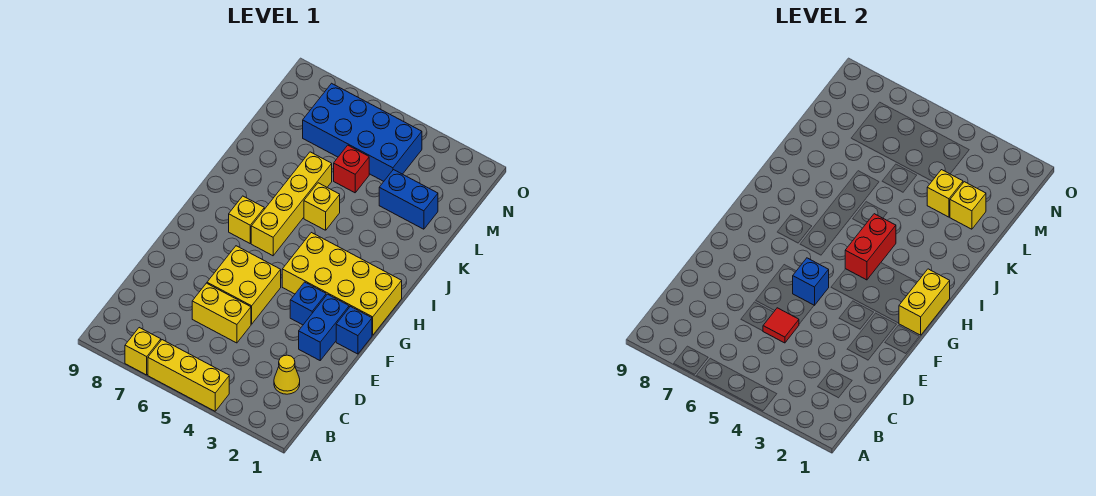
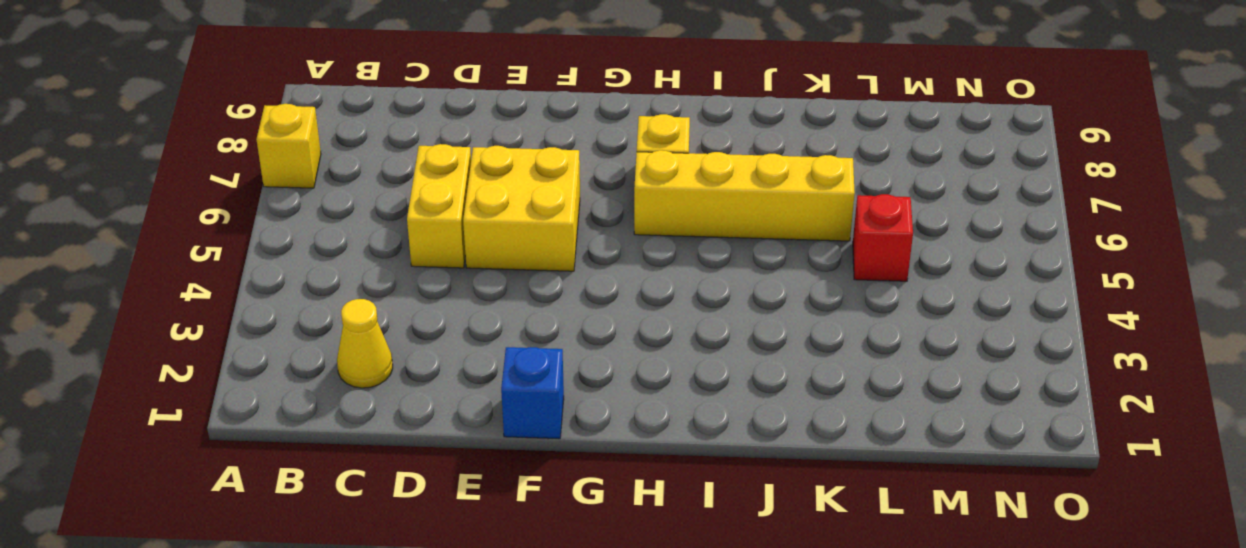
none -> yellow 1x3 brick [148,340,229,411]
none -> blue 1x2 brick [299,294,349,360]
none -> blue 1x1 brick [290,282,326,325]

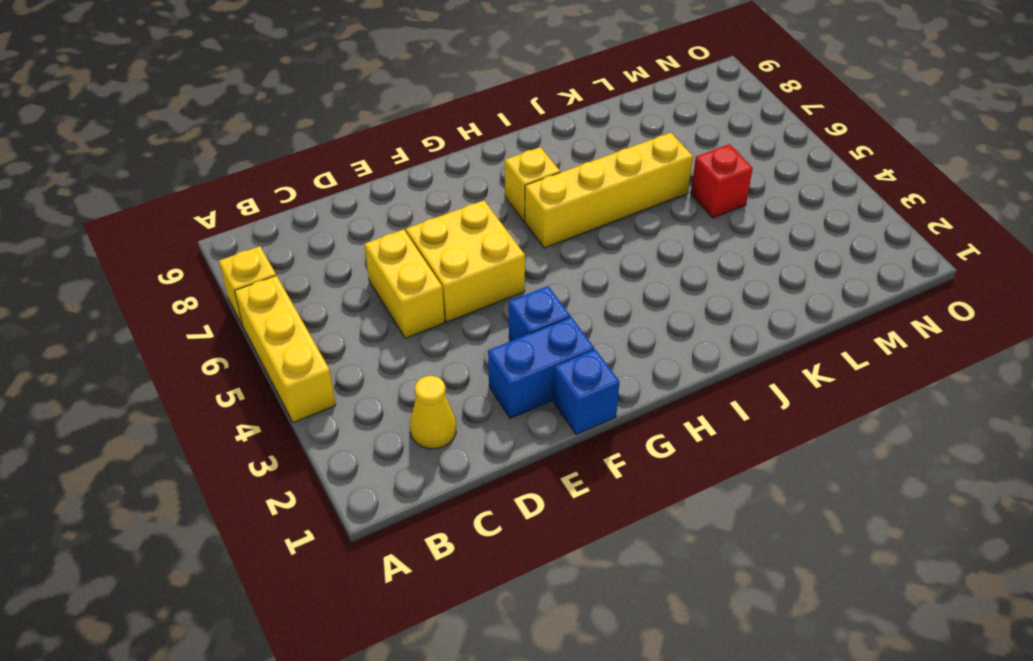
none -> yellow 2x4 brick [282,233,402,335]
none -> yellow 1x1 brick [304,183,340,230]
none -> blue 1x2 brick [379,170,438,229]

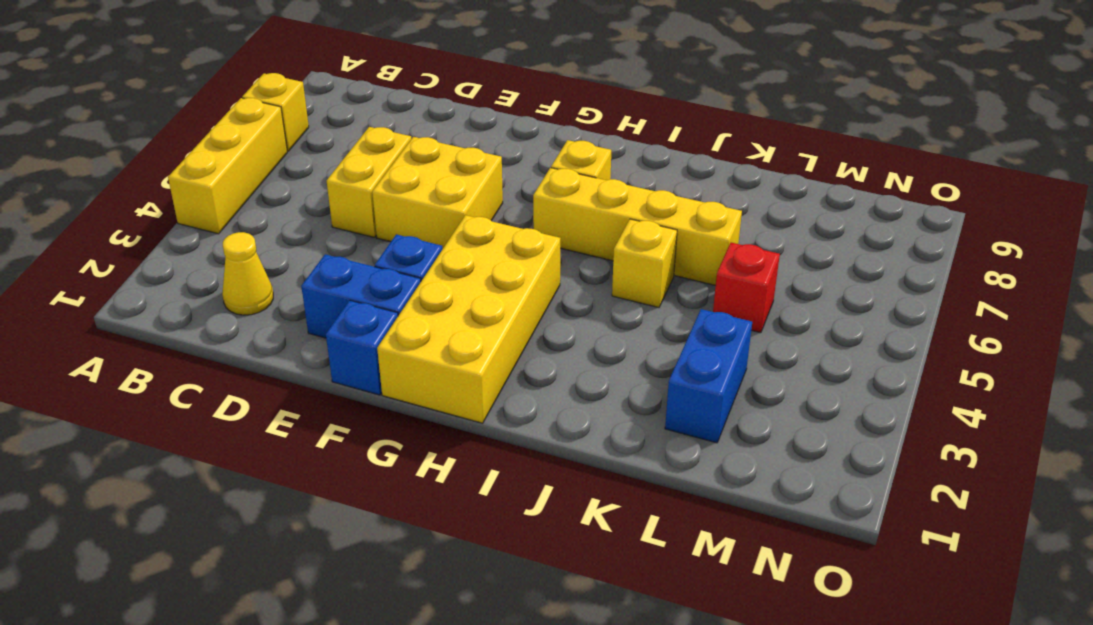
none -> blue 2x4 brick [303,83,422,181]
none -> red 1x1 tile [763,308,799,343]
none -> blue 1x1 brick [793,258,829,305]

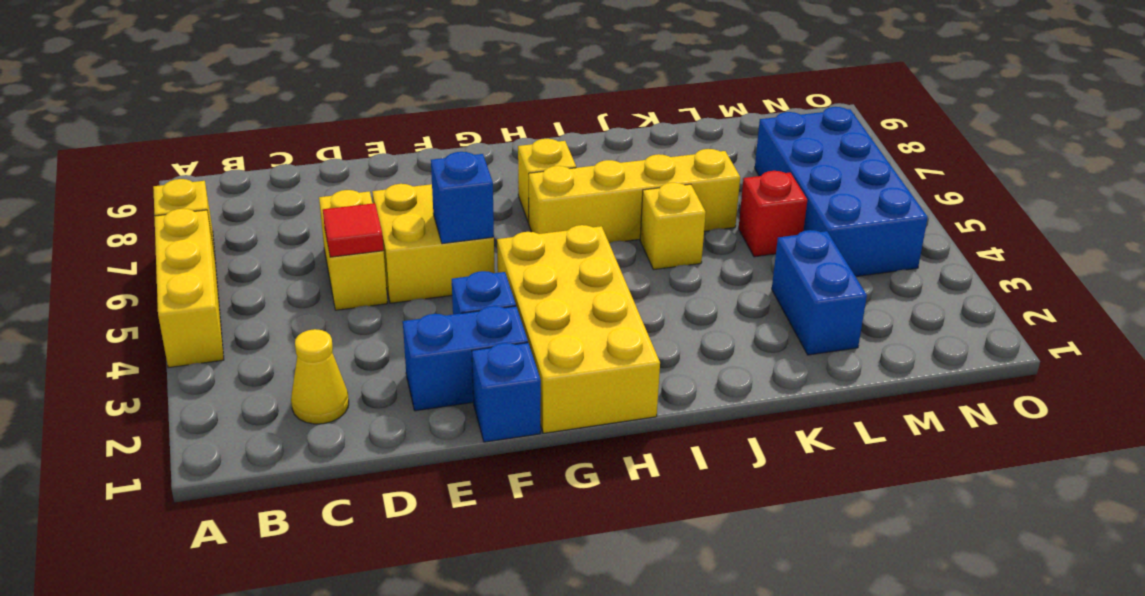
none -> yellow 1x2 brick [899,269,950,335]
none -> red 1x2 brick [845,214,896,280]
none -> yellow 1x1 brick [950,182,986,229]

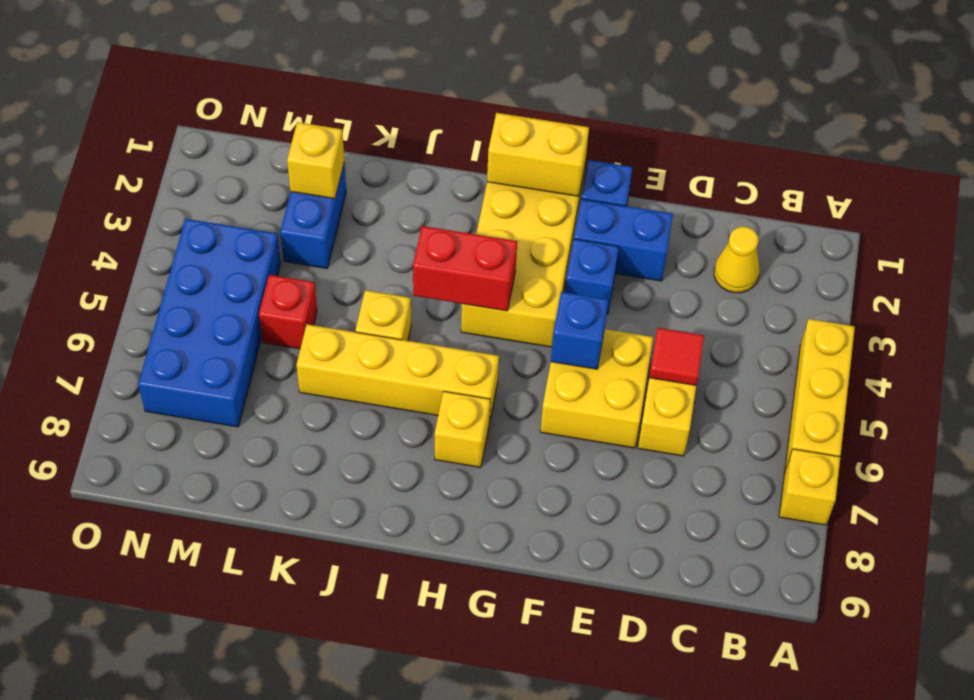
none -> yellow 1x1 brick [927,170,963,217]

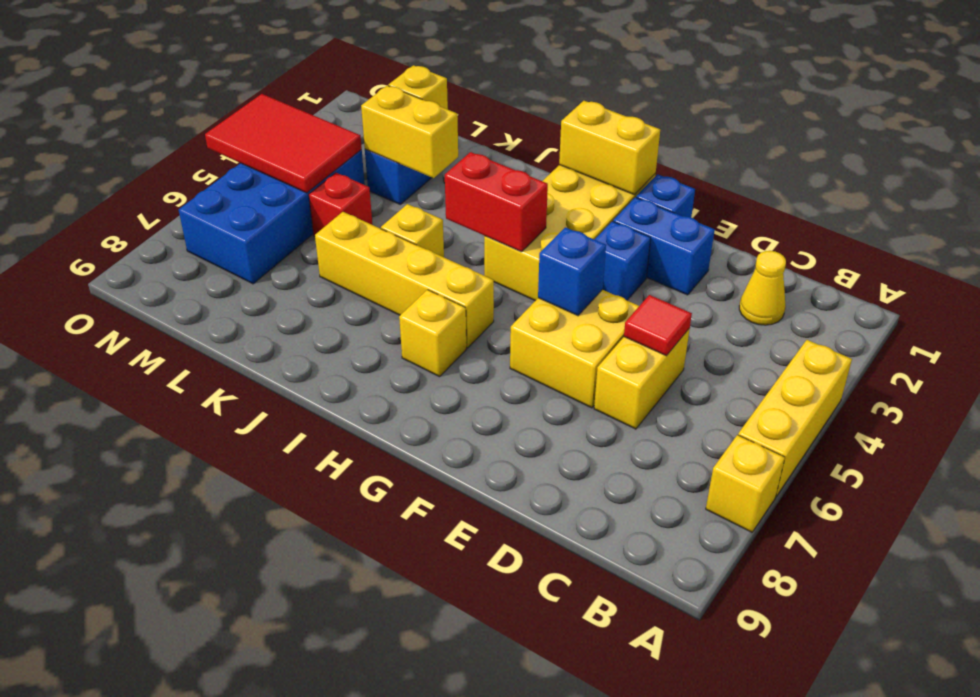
yellow 1x2 brick [361,86,458,178] -> yellow 1x1 brick [927,170,963,217]
red 2x3 tile [205,94,362,193] -> none

